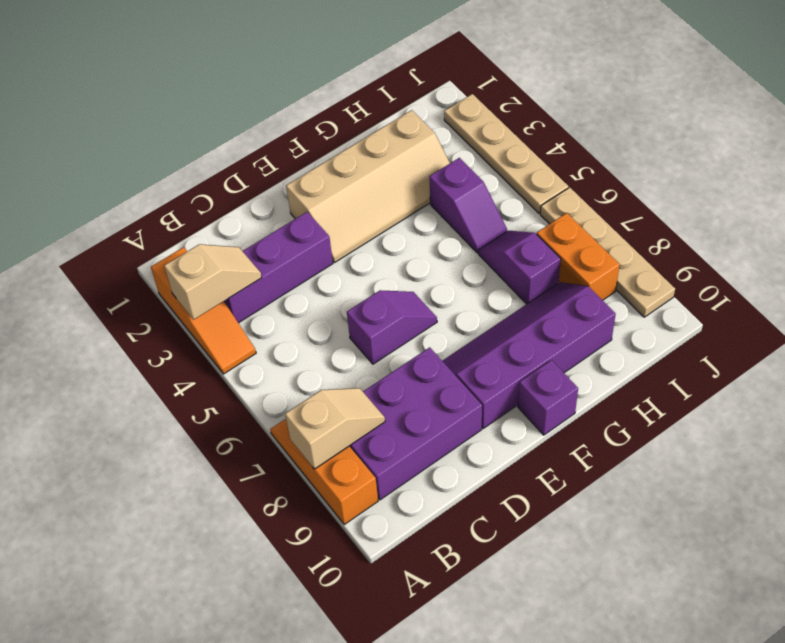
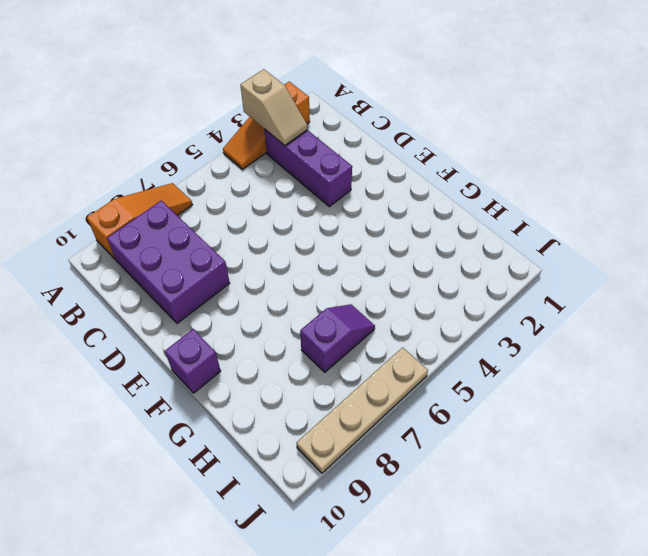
none -> purple 1x2 slope [347,290,437,364]
none -> tan 2x4 slope [286,110,450,263]
none -> purple 2x4 slope [443,282,616,428]

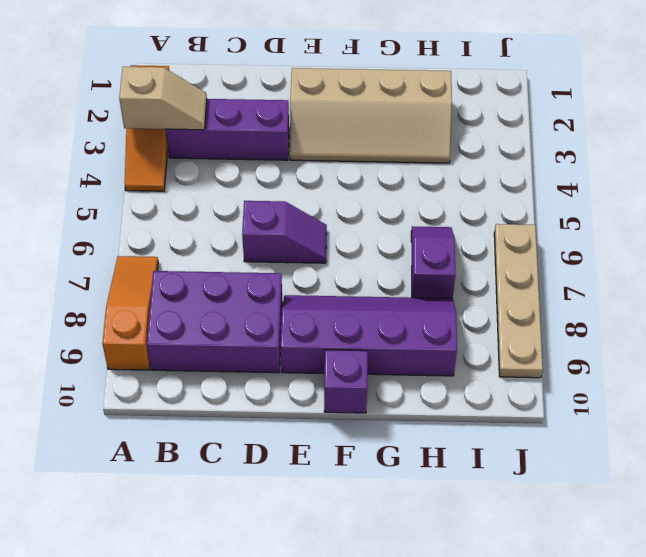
none -> purple 1x2 slope [429,158,507,253]
none -> orange 1x2 brick [537,213,620,300]
none -> tan 1x4 plate [444,94,568,213]

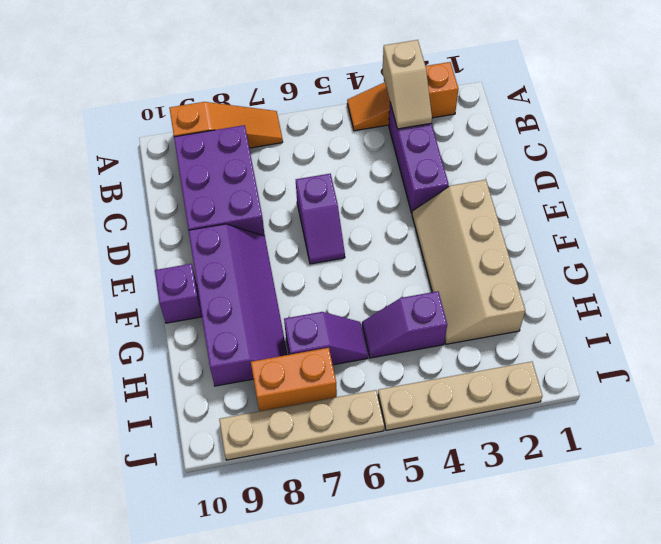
none -> tan 1x2 slope [285,388,385,469]

